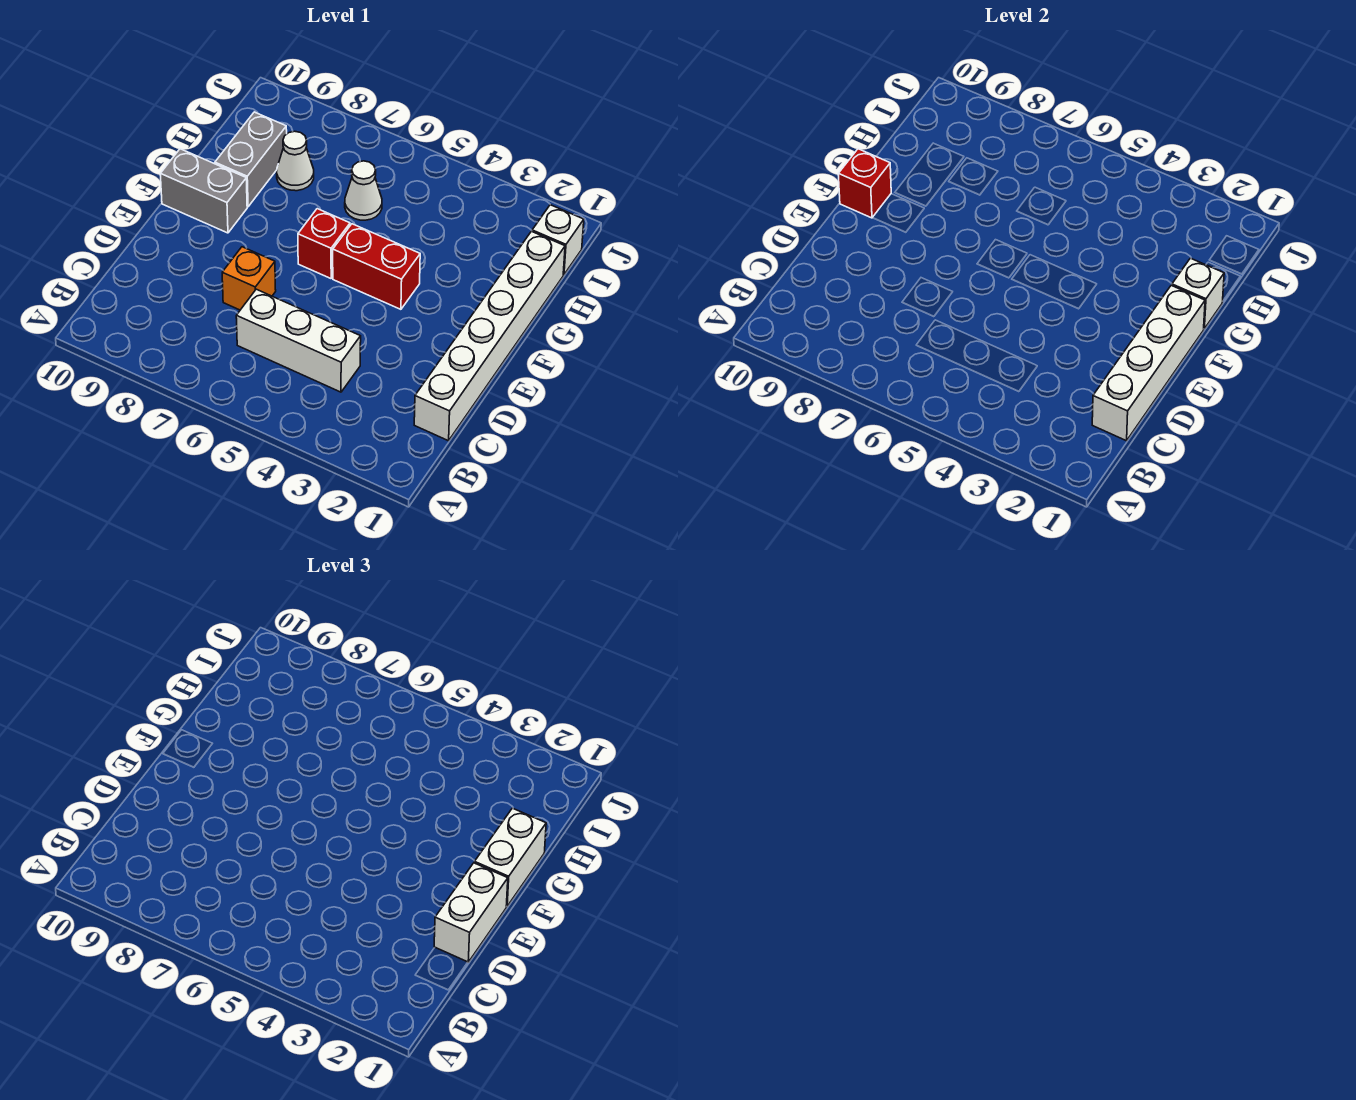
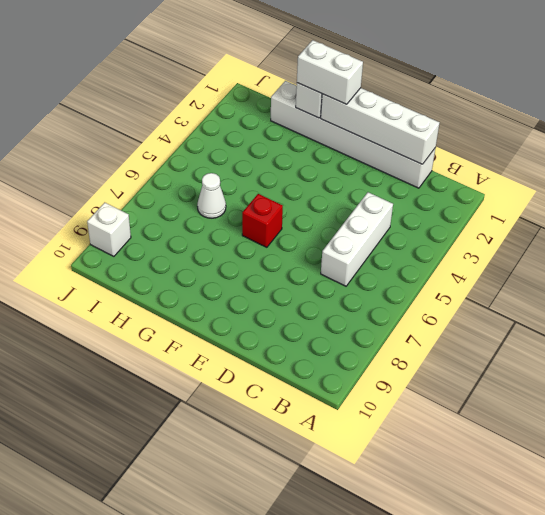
white 1x1 brick [87,203,131,256] -> white 1x1 brick moved to [532,205,584,275]
none -> orange 1x1 brick [222,247,276,310]
none -> red 1x2 brick [333,224,420,309]
none -> grey 1x2 brick [160,149,247,233]

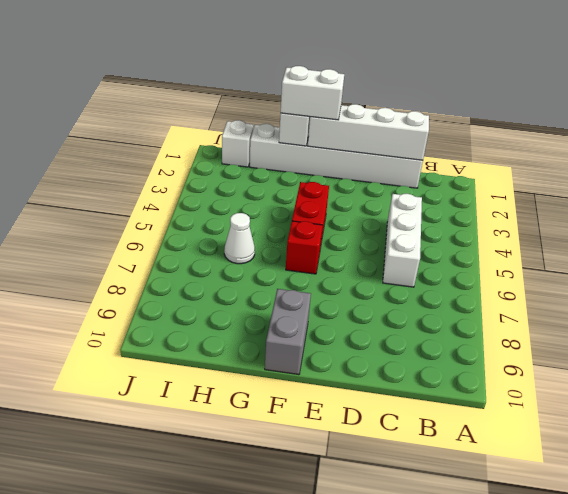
none -> orange 1x1 brick [222,247,276,310]
none -> grey 1x2 brick [215,112,287,207]
none -> white 1x1 cone [277,131,314,191]

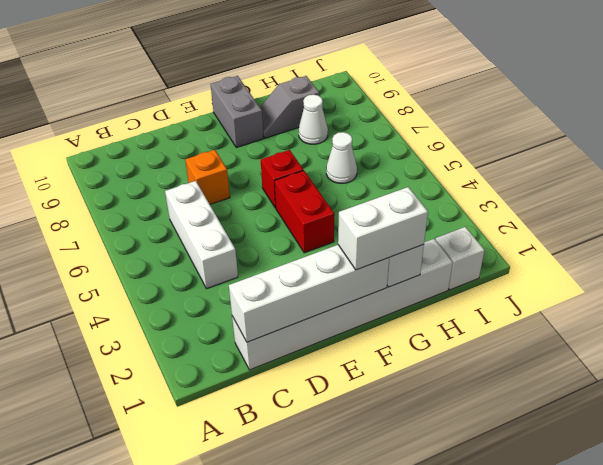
grey 1x2 slope [260,76,319,138] -> grey 1x2 brick [215,112,287,207]
none -> red 1x1 brick [838,149,891,218]
none -> white 1x2 brick [434,863,508,962]

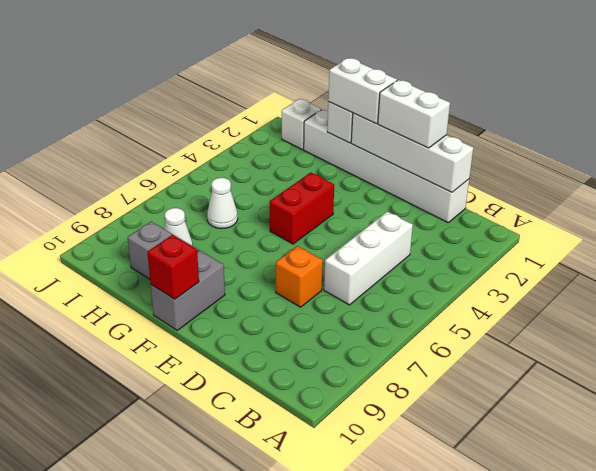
none -> red 1x1 brick [298,209,350,278]

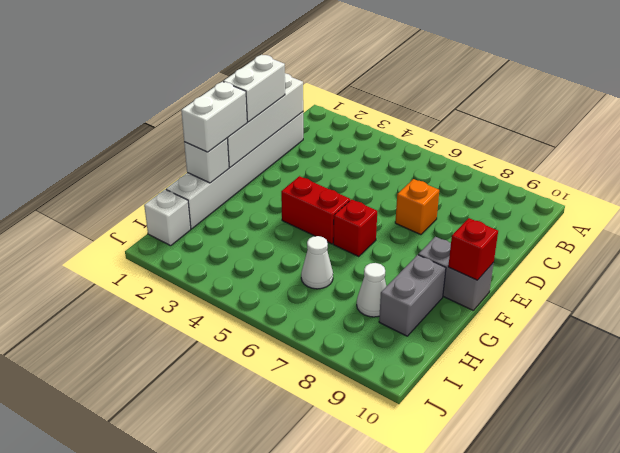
none -> white 1x3 brick [236,289,361,392]

